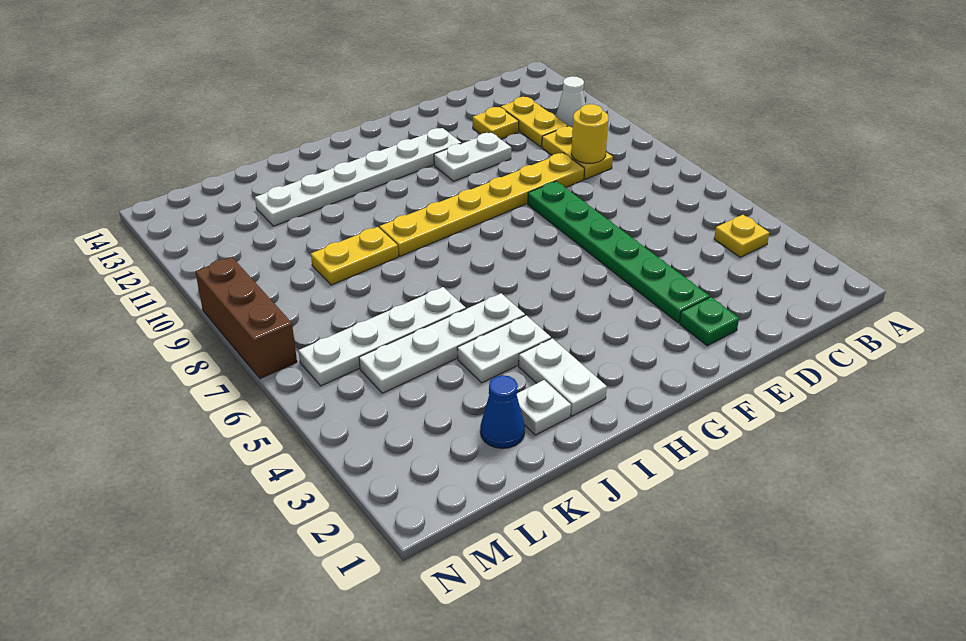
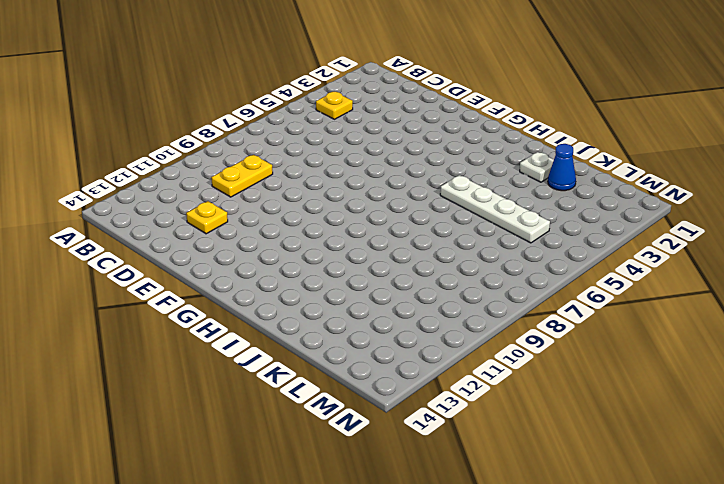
none -> white 1x1 cone [556,76,586,128]
none -> yellow 1x2 plate [501,97,568,147]
none -> yellow 1x6 plate [379,153,584,256]

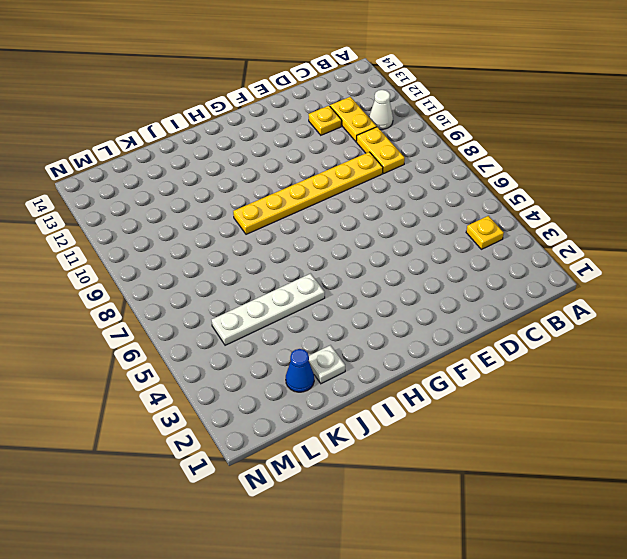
none -> green 1x1 plate [680,297,739,346]
none -> green 1x6 plate [528,181,710,323]
none -> white 1x2 plate [434,132,511,181]

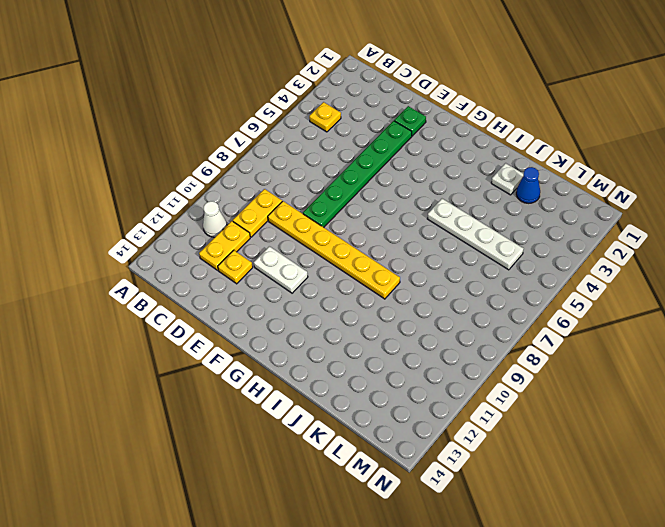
none -> white 1x6 plate [255,128,461,226]
none -> white 1x2 plate [519,338,607,416]
none -> white 1x2 plate [457,315,551,383]

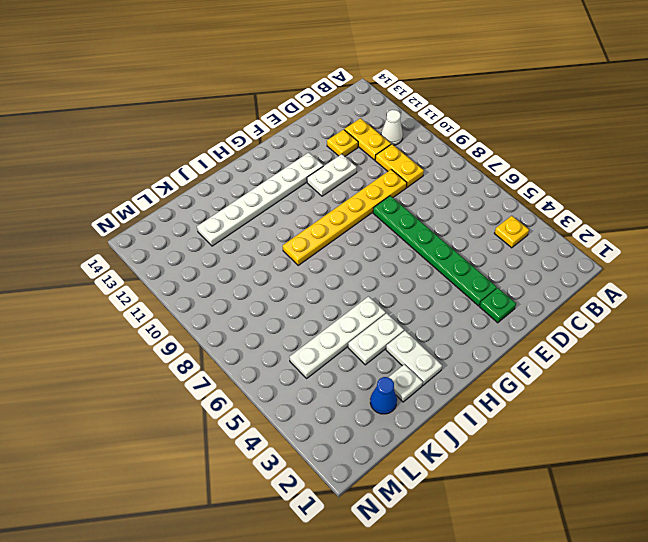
none -> white 1x4 plate [299,287,466,386]
none -> yellow 1x2 plate [311,227,398,285]
none -> brown 1x3 brick [195,257,297,379]

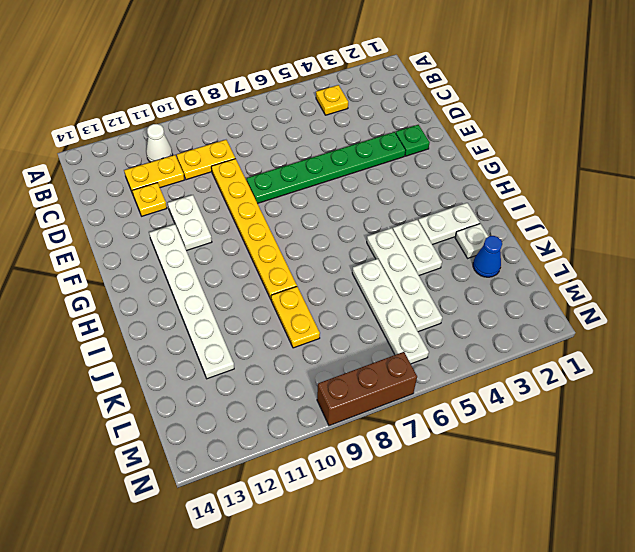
none -> yellow 1x1 round brick [571,104,608,163]

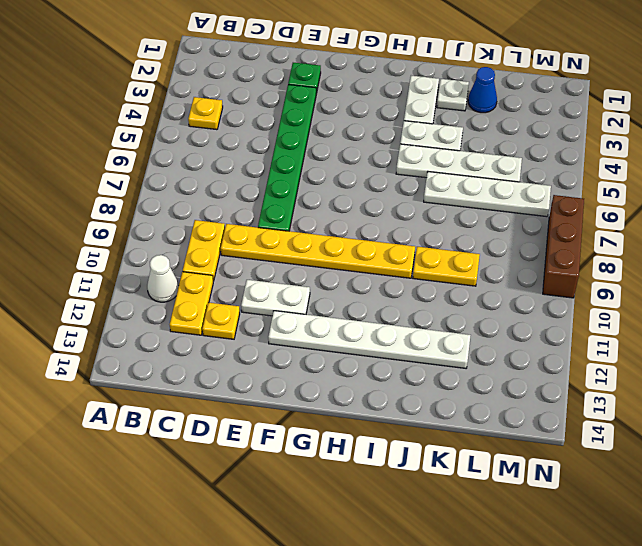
none -> yellow 1x1 round brick [571,104,608,163]

